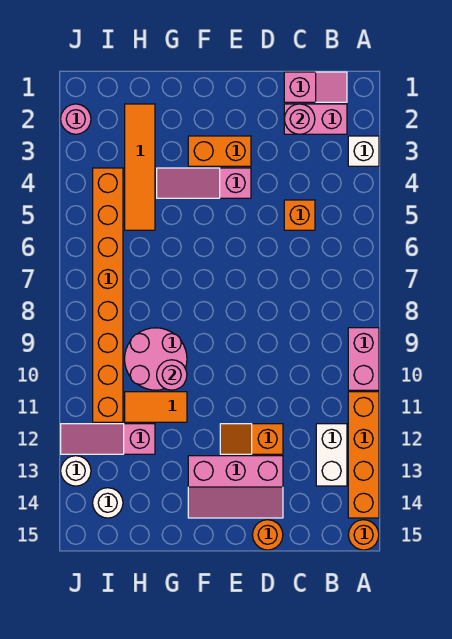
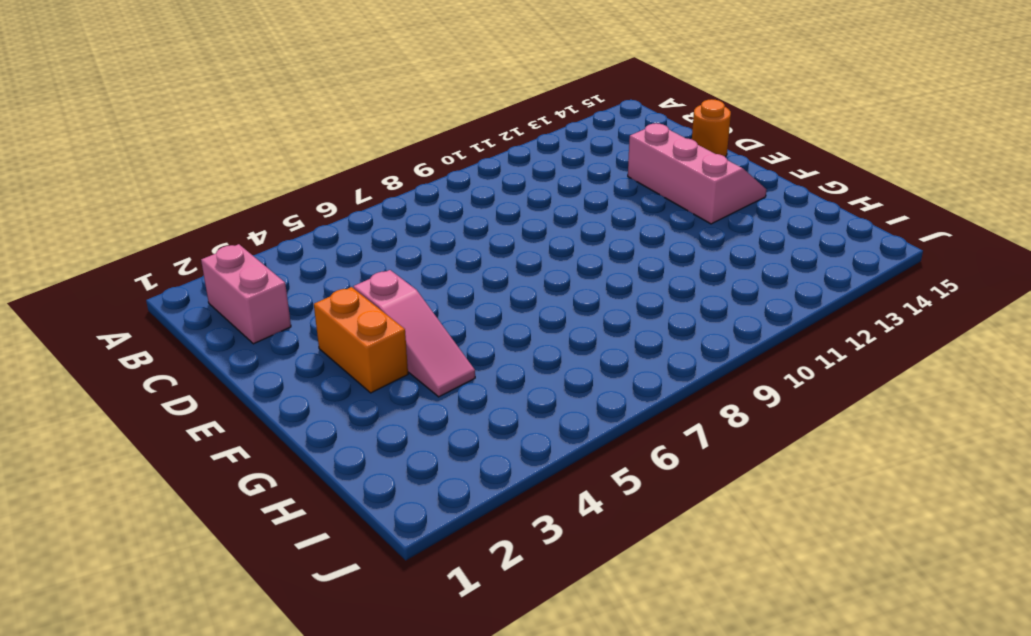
none -> white 1x1 brick [348,136,379,166]
none -> pink 1x2 brick [348,328,379,390]
none -> orange 1x4 brick [348,392,379,518]

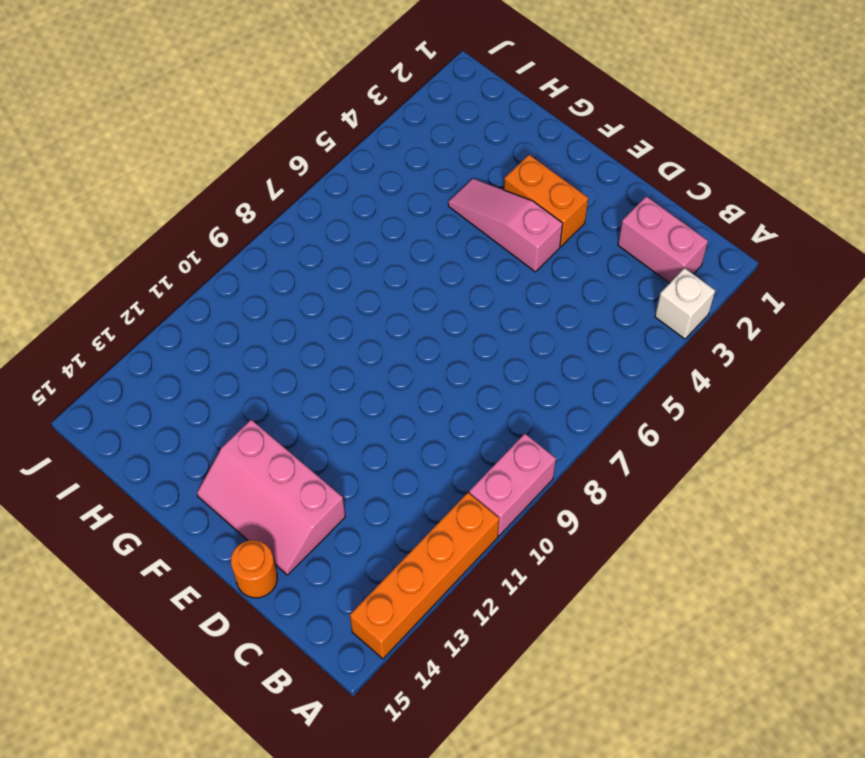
none -> orange 1x1 round brick [348,520,379,550]
none -> pink 1x2 slope [284,72,347,102]
none -> white 1x2 brick [316,424,347,486]

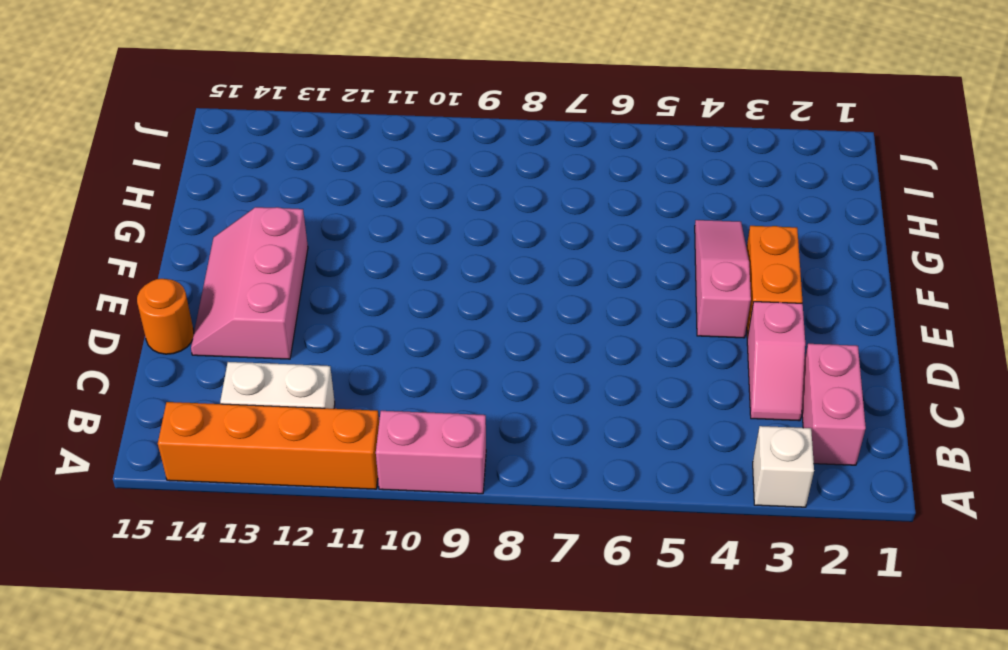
pink 1x2 slope [747,302,805,421] -> pink 1x2 slope moved to [284,72,347,102]
none -> orange 1x1 round brick [348,520,379,550]
none -> orange 1x1 brick [284,200,315,230]
none -> orange 1x2 slope [220,424,283,454]

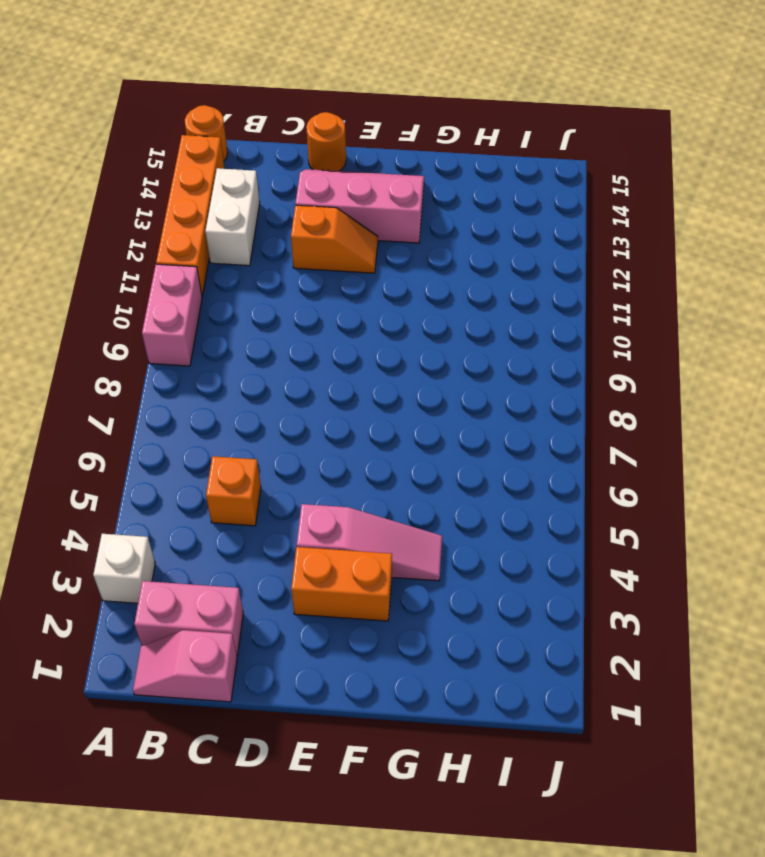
none -> pink 2x2 round brick [125,328,187,390]
none -> orange 1x2 tile [125,392,187,422]
none -> orange 1x4 tile [125,104,155,230]

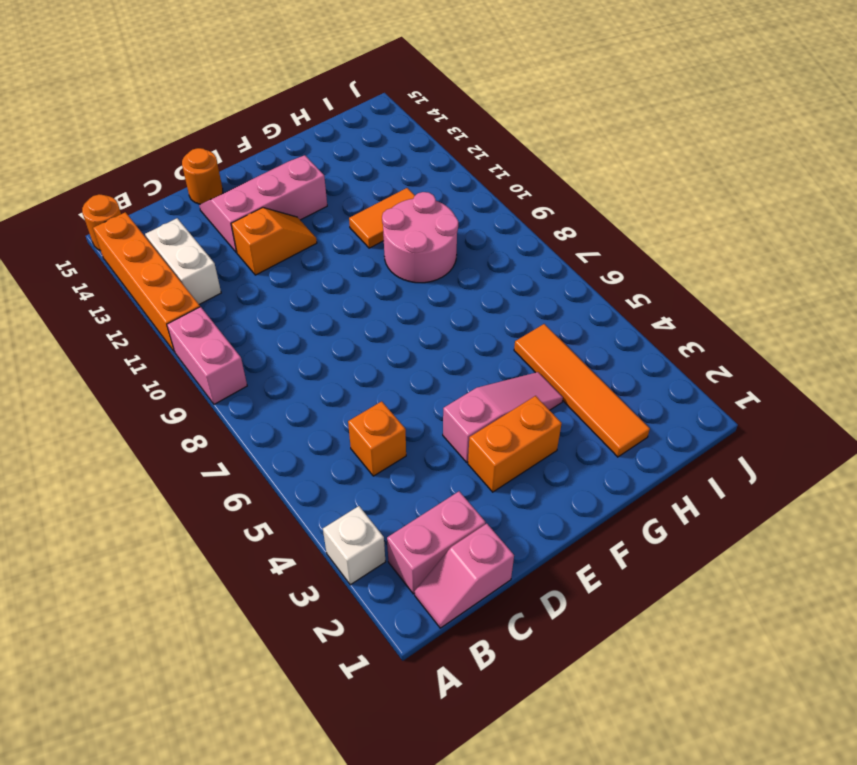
none -> pink 1x3 slope [61,424,155,454]
none -> orange 1x8 brick [93,168,123,422]
none -> white 1x1 round brick [93,488,123,518]

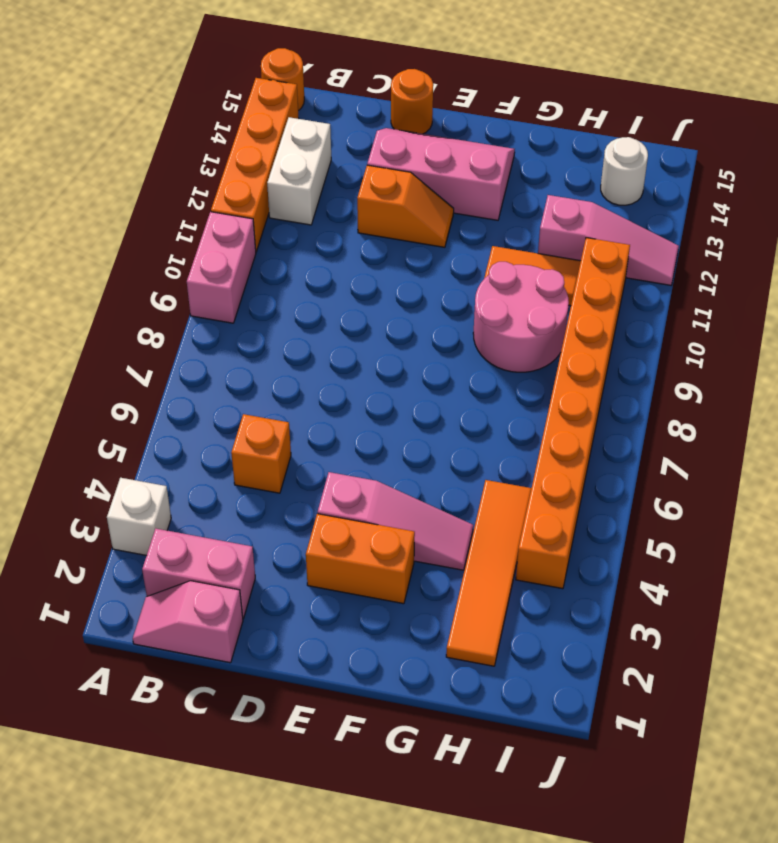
none -> pink 1x1 round brick [61,104,91,134]
none -> white 1x1 round brick [61,456,91,486]
none -> pink 1x1 round brick [284,104,315,134]

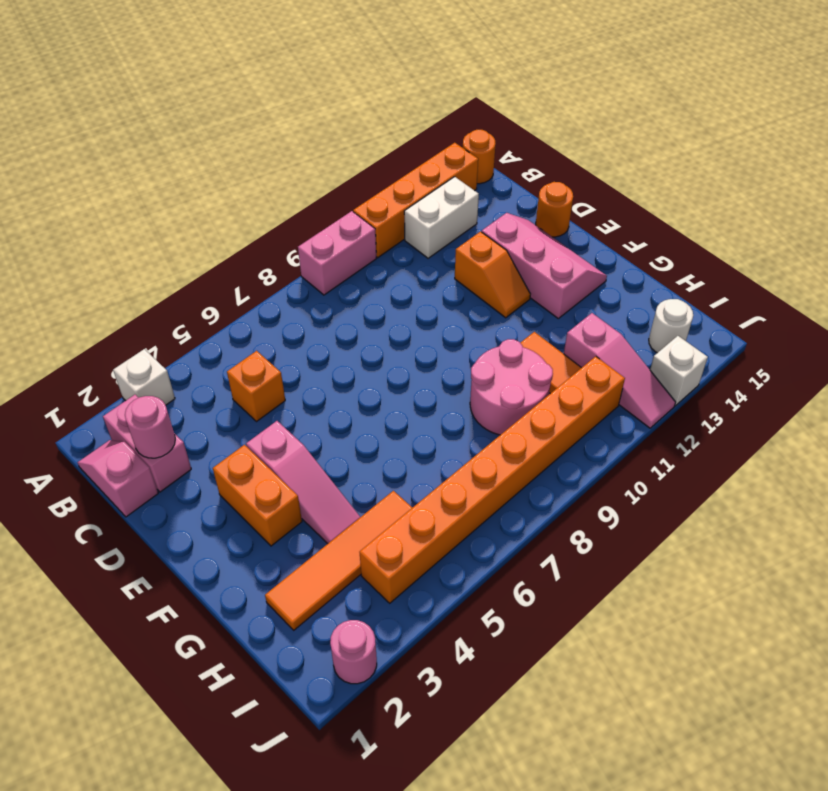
white 1x1 brick [650,336,708,406] -> white 1x1 round brick [61,456,91,486]
none -> pink 1x1 round brick [157,360,187,390]

